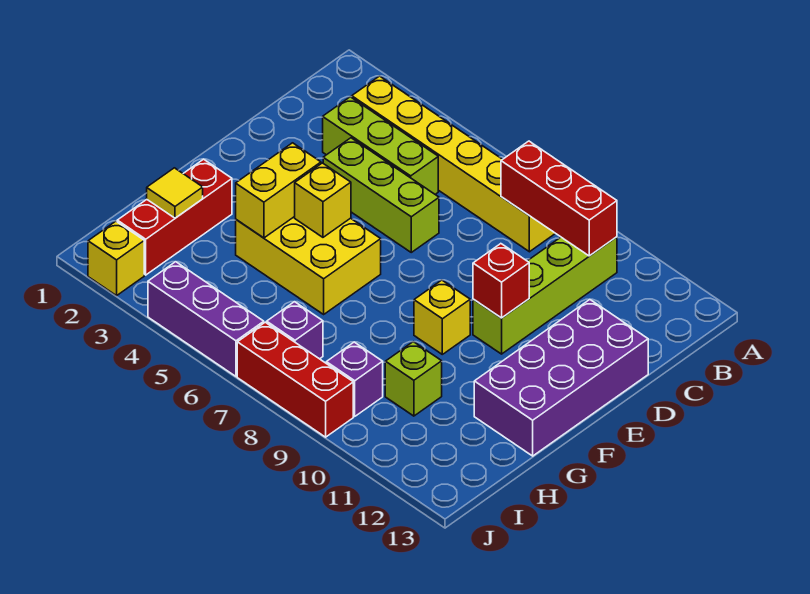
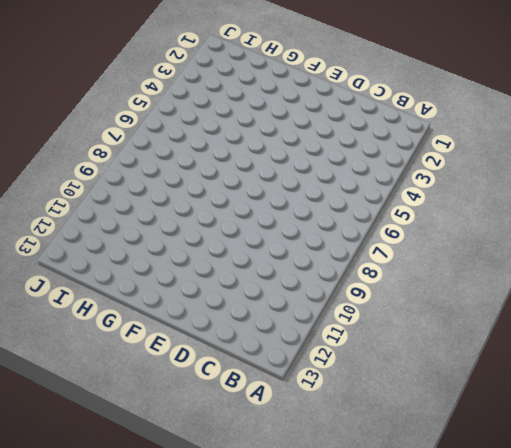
none -> yellow 1x6 brick [352,76,555,252]
none -> lime 1x4 brick [473,237,617,354]
none -> lime 1x3 brick [323,97,438,194]

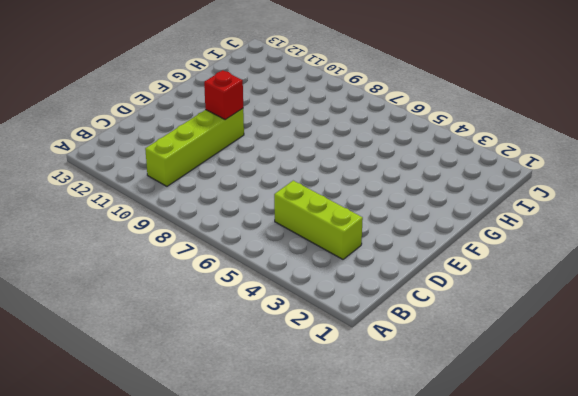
none -> yellow 1x6 brick [352,76,555,252]
none -> lime 1x3 brick [323,138,439,252]
none -> purple 2x4 brick [474,299,648,456]

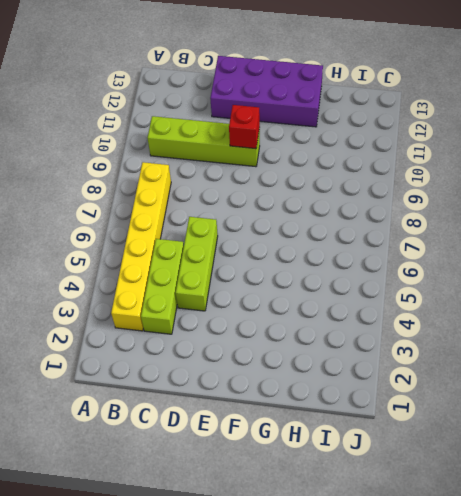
none -> yellow 2x3 brick [236,217,381,314]
none -> yellow 1x1 brick [414,280,470,354]
none -> red 1x3 brick [117,159,232,275]

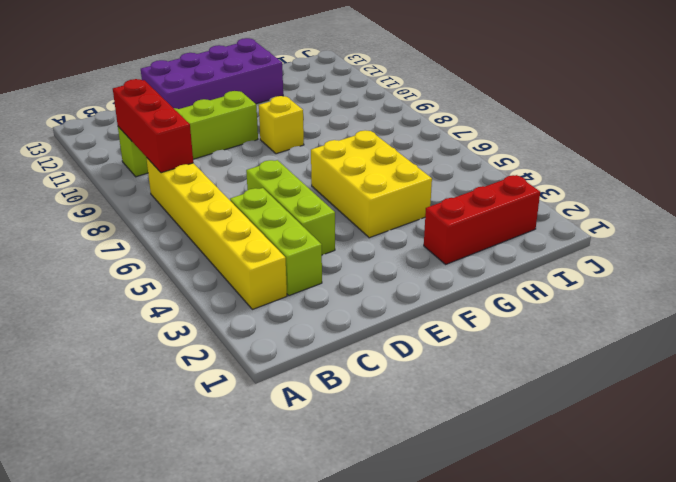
none -> lime 1x1 brick [385,342,442,416]
none -> purple 1x1 brick [267,302,323,359]
none -> purple 1x1 brick [326,342,383,416]

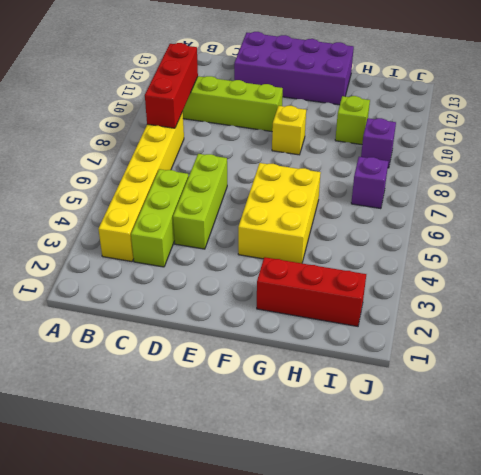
none -> yellow 1x1 brick [88,221,144,296]
none -> purple 1x3 brick [148,262,264,376]
none -> red 1x3 brick [237,322,353,437]

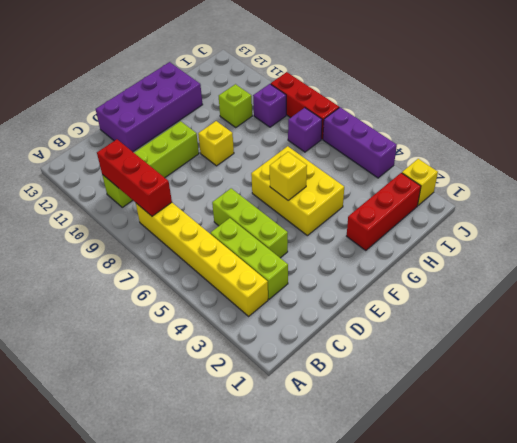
none -> red 1x1 brick [473,244,529,318]
none -> yellow 1x2 brick [236,143,321,238]
none -> yellow 1x1 tile [147,168,203,218]

